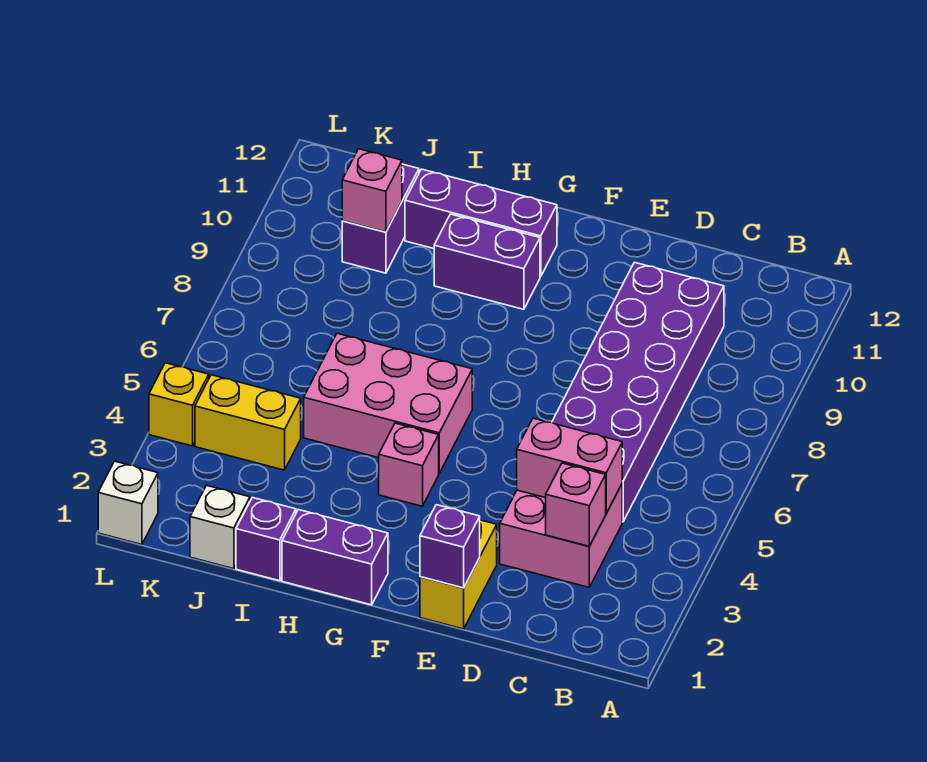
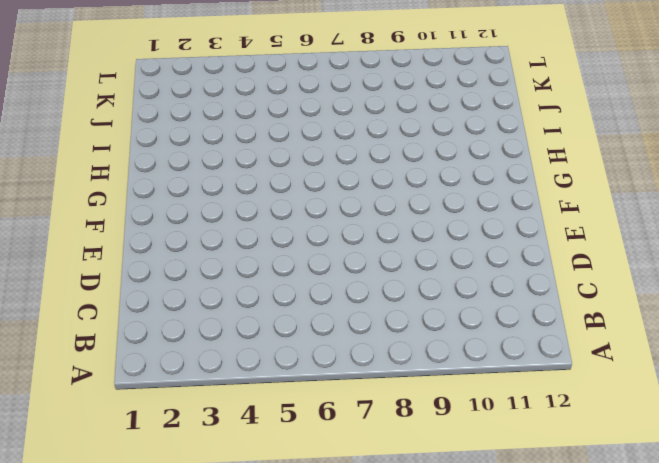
none -> pink 2x2 brick [500,484,622,587]
none -> purple 2x6 brick [552,262,724,522]
none -> yellow 1x2 brick [420,520,497,629]

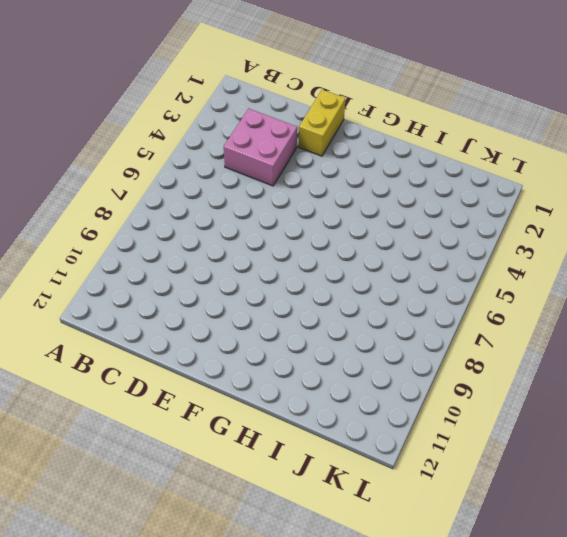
none -> purple 2x6 brick [552,262,724,522]
none -> purple 1x2 brick [282,510,388,605]
none -> pink 1x1 brick [379,423,439,506]

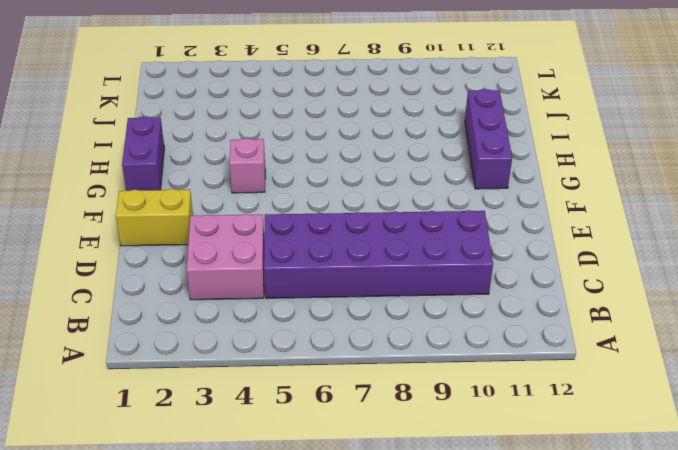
none -> pink 2x3 brick [304,333,472,473]
none -> purple 1x2 brick [434,214,540,309]
none -> purple 1x1 brick [236,497,296,581]

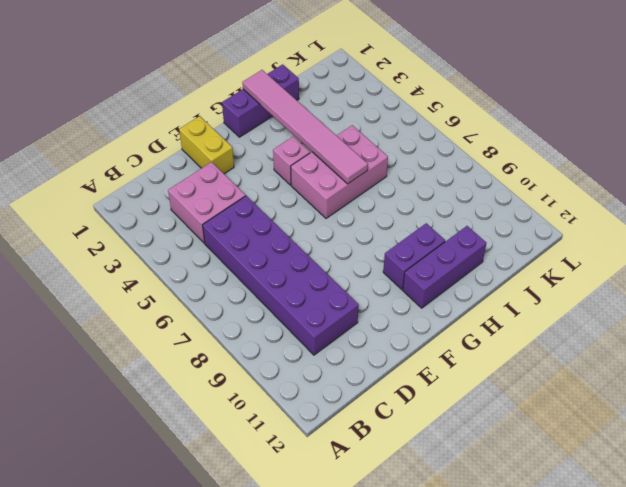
pink 1x6 tile [242,70,368,184] -> none
none -> white 1x1 brick [190,485,250,569]
none -> yellow 1x2 brick [195,375,301,470]
none -> purple 1x2 brick [342,164,419,273]

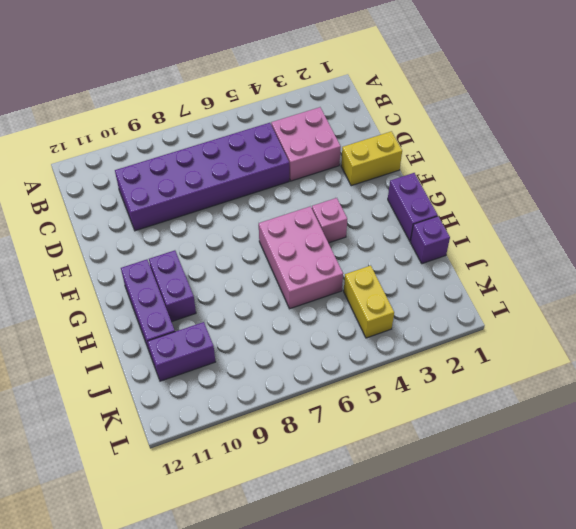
none -> white 1x1 brick [190,485,250,569]
none -> white 1x1 brick [98,461,158,545]
none -> yellow 1x1 brick [149,363,209,446]

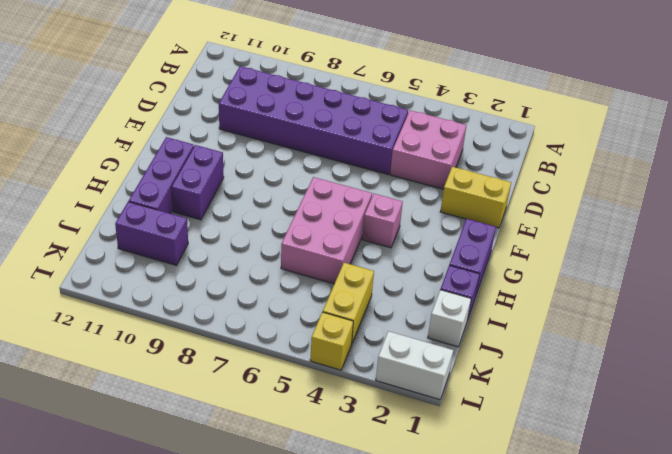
white 1x2 brick [376,331,453,400] -> white 1x1 brick [98,461,158,545]
none -> pink 1x1 brick [546,463,606,546]
none -> pink 1x2 brick [517,418,622,513]
none -> purple 1x1 brick [420,505,480,588]

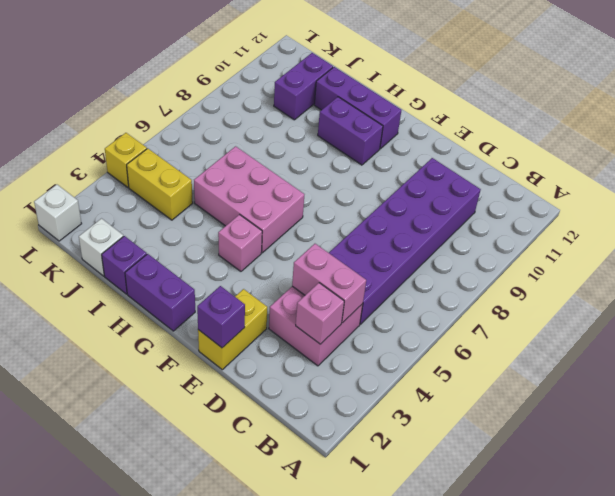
none -> pink 1x1 brick [342,149,402,232]

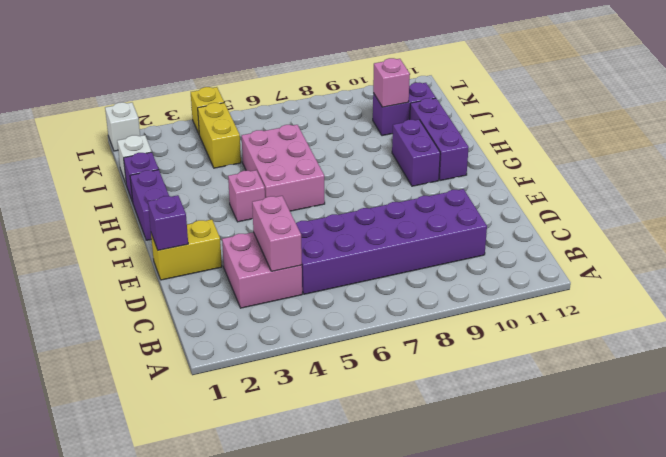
none -> pink 1x1 brick [546,463,606,546]

